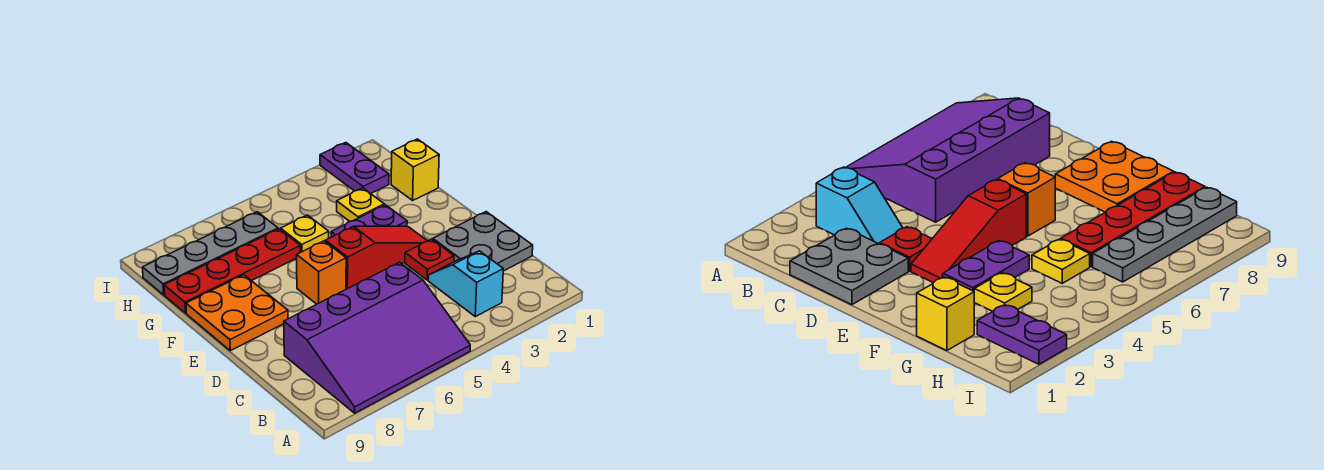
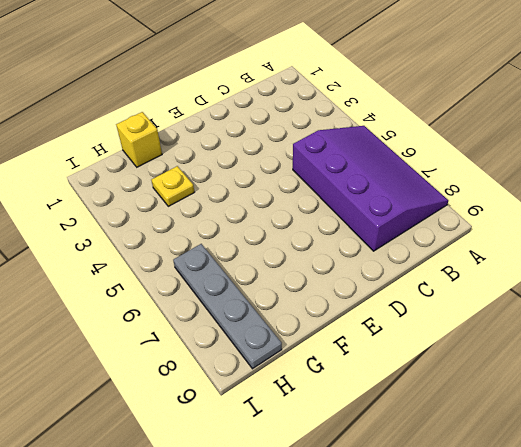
none -> cyan 1x2 slope [428,251,503,317]
none -> grey 2x2 plate [433,212,533,271]
none -> red 1x1 plate [405,239,454,280]

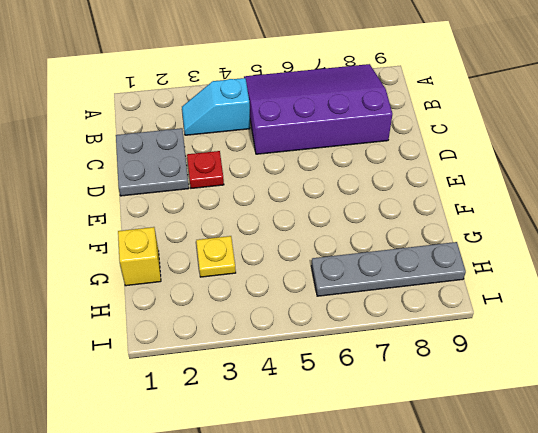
cyan 1x2 slope [182,78,250,135] -> cyan 1x2 slope turned to [428,251,503,317]
none -> red 1x3 slope [326,226,427,289]
none -> orange 1x1 brick [297,241,346,304]
none -> orange 2x2 plate [186,275,288,351]

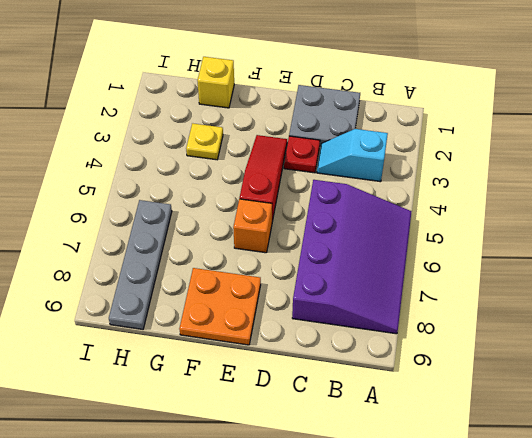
none -> purple 1x2 plate [331,205,407,237]
none -> yellow 1x1 plate [281,215,329,252]
none -> red 1x4 plate [164,229,301,313]

